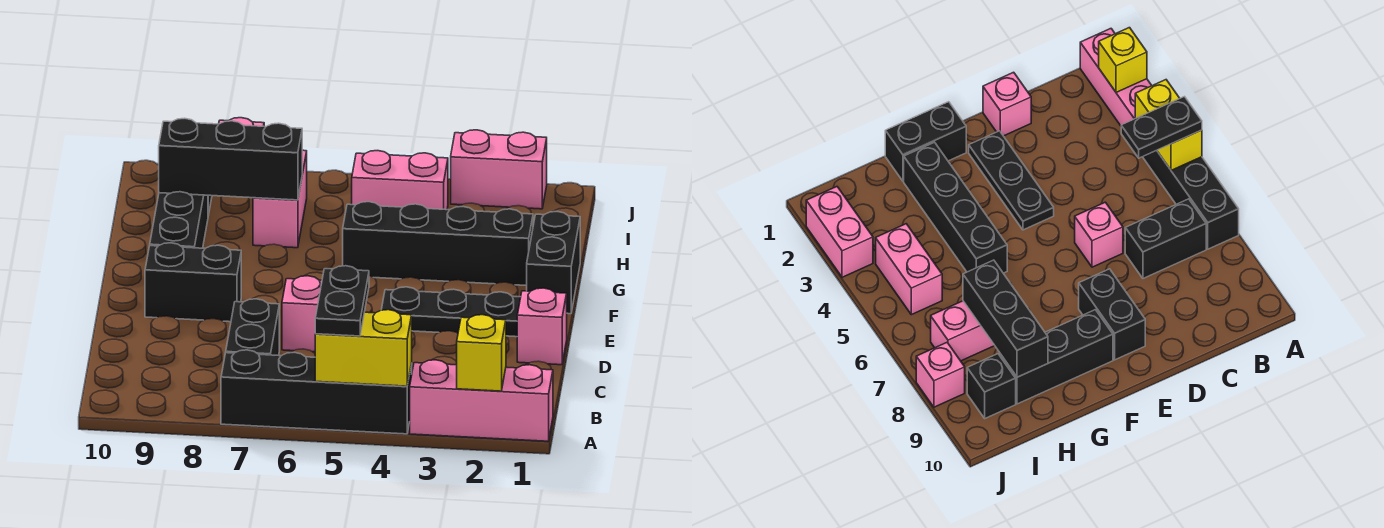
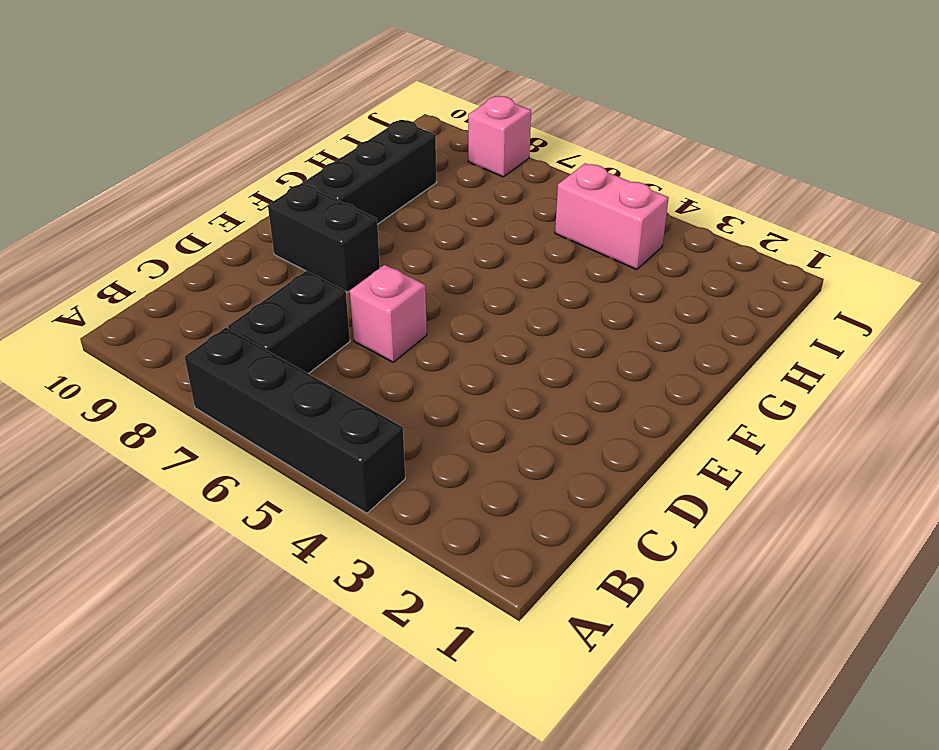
none -> pink 1x3 brick [410,360,553,441]
none -> pink 1x1 brick [517,288,567,365]
none -> black 1x3 plate [381,287,521,337]

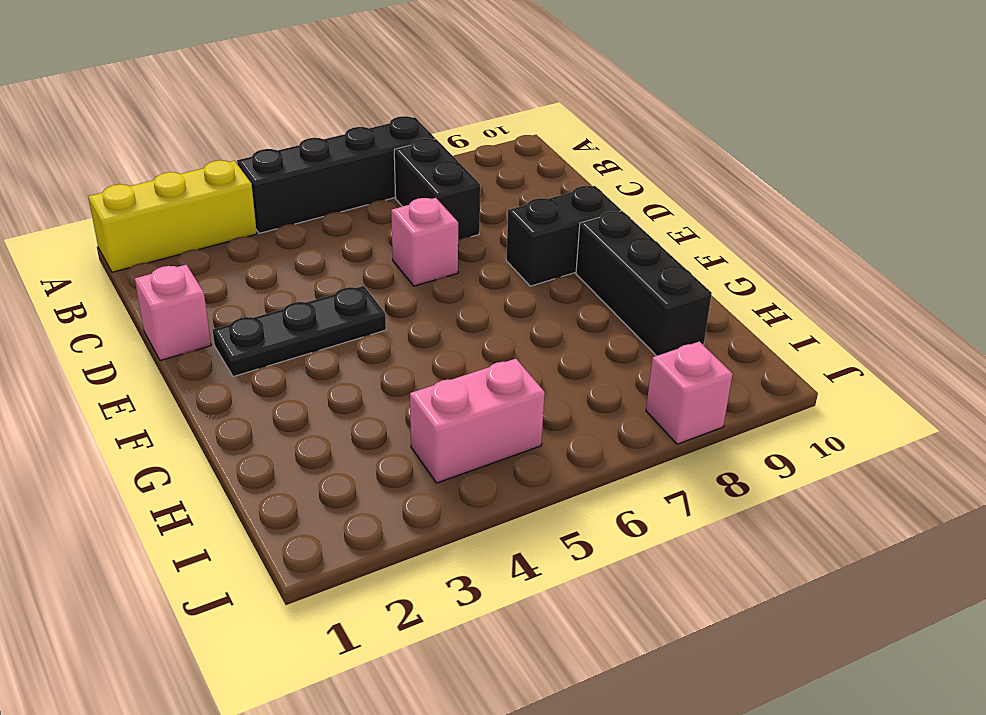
yellow 1x3 brick [88,160,257,272] -> pink 1x3 brick [410,360,553,441]
none -> black 1x2 brick [527,212,580,314]
none -> black 1x4 brick [343,202,533,286]
none -> pink 1x2 brick [253,150,307,248]

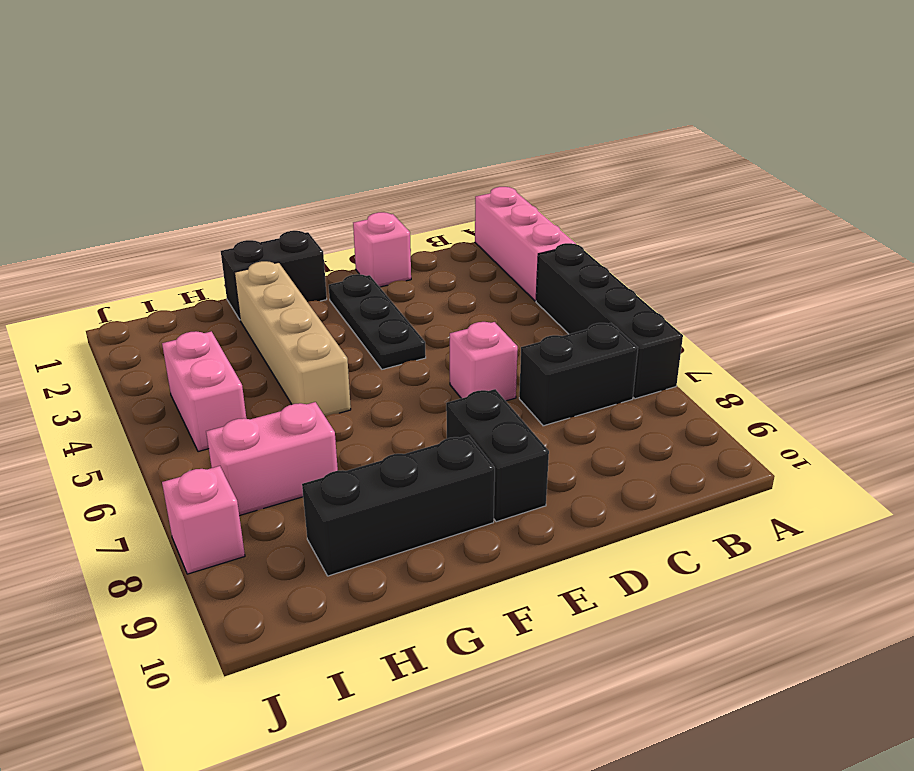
tan 1x4 brick [234,261,351,417] -> black 1x4 brick [343,202,533,286]
none -> black 1x1 brick [967,354,1016,418]
none -> pink 1x2 brick [451,130,547,209]
none -> yellow 1x1 brick [457,315,506,391]

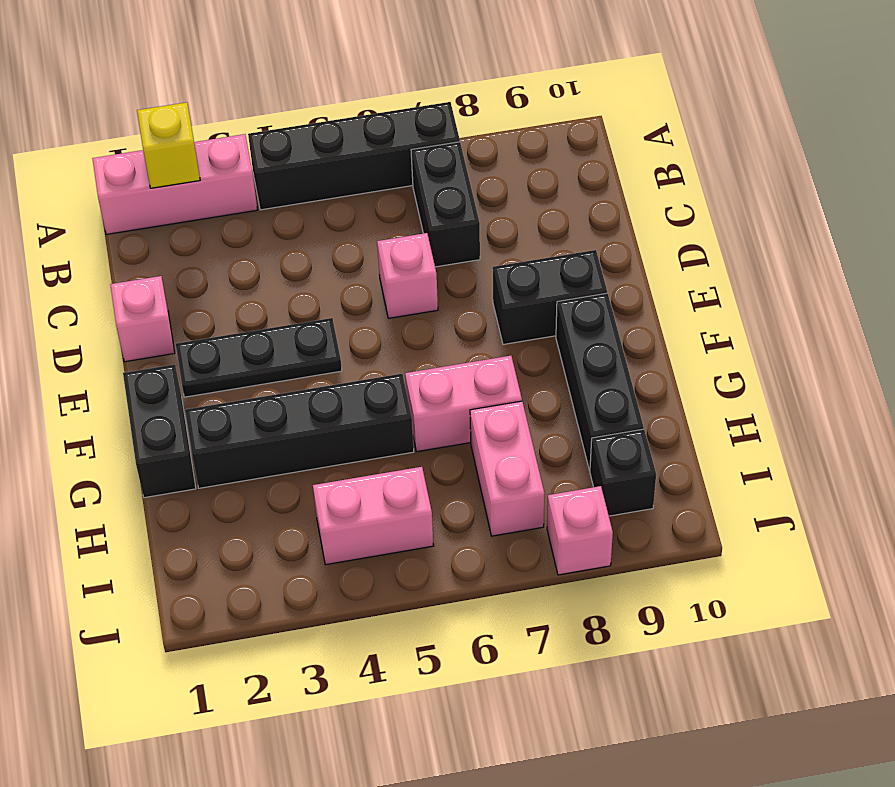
pink 1x2 brick [405,356,522,452] -> pink 1x2 brick moved to [451,130,547,209]
none -> yellow 1x2 brick [315,310,412,386]
none -> black 1x3 brick [159,118,302,200]
none -> black 1x2 plate [315,266,369,336]

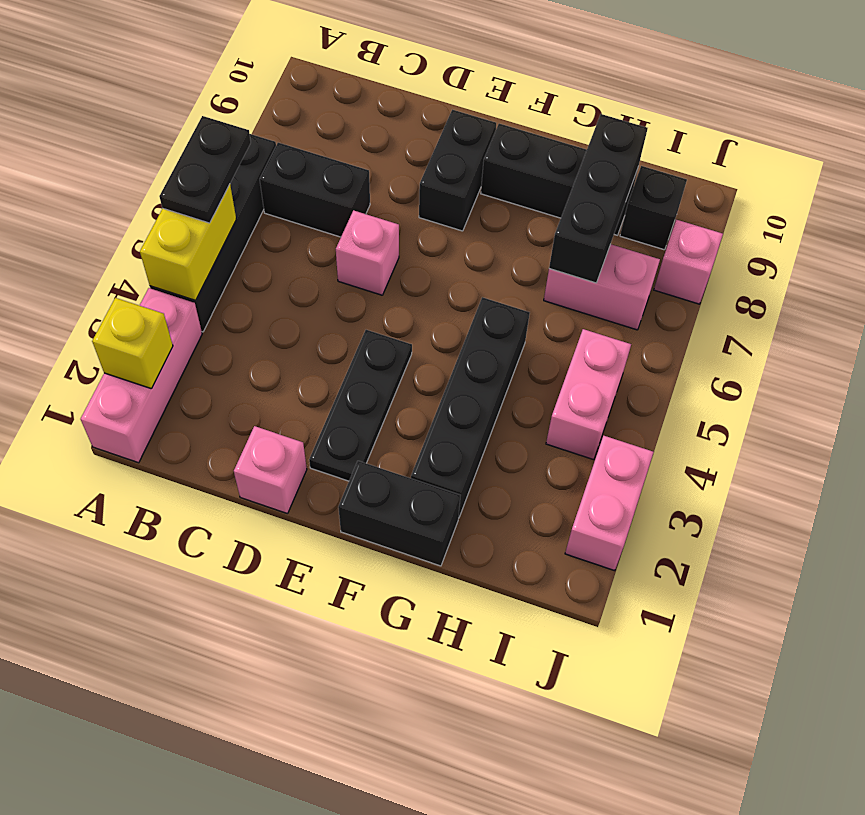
black 1x2 plate [159,116,251,223] -> black 1x2 plate turned to [315,266,369,336]

